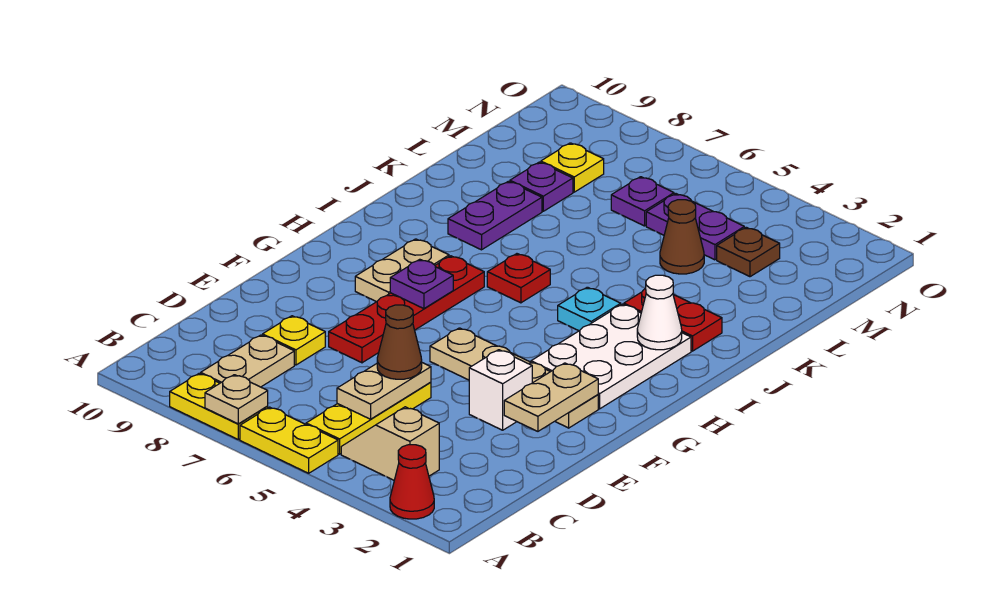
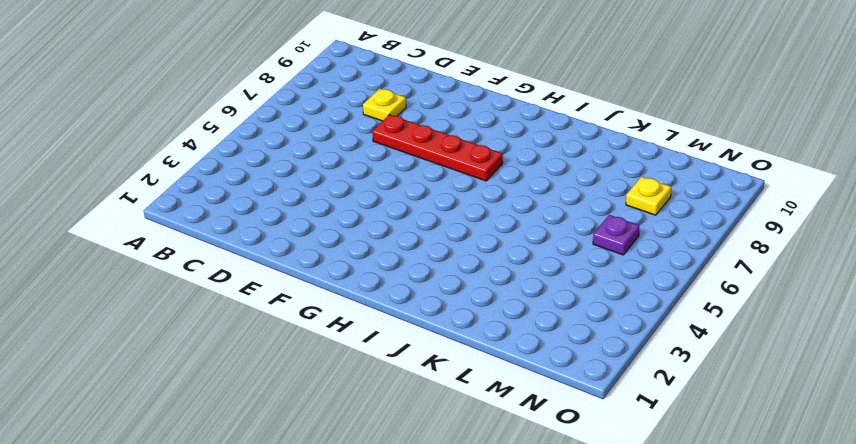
none -> red 1x1 cone [390,445,434,519]
none -> yellow 1x2 plate [240,407,338,473]
none -> yellow 1x2 plate [170,373,268,439]

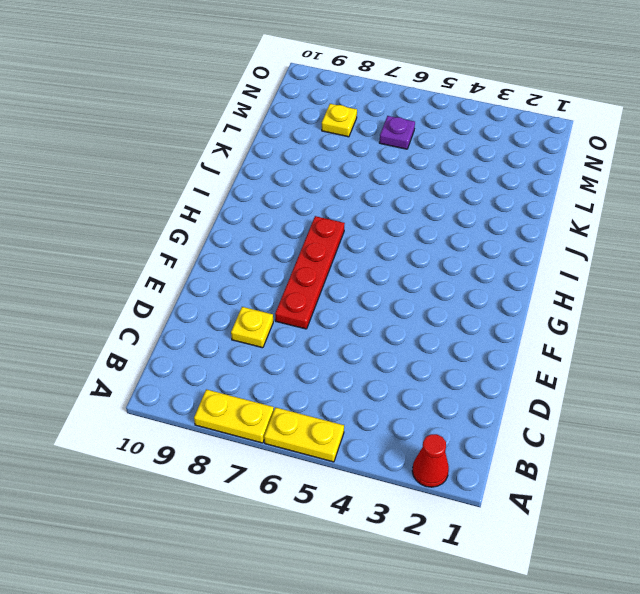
none -> tan 1x2 slope [341,407,439,480]
none -> yellow 1x3 plate [306,382,431,454]
none -> tan 1x2 plate [201,335,294,387]

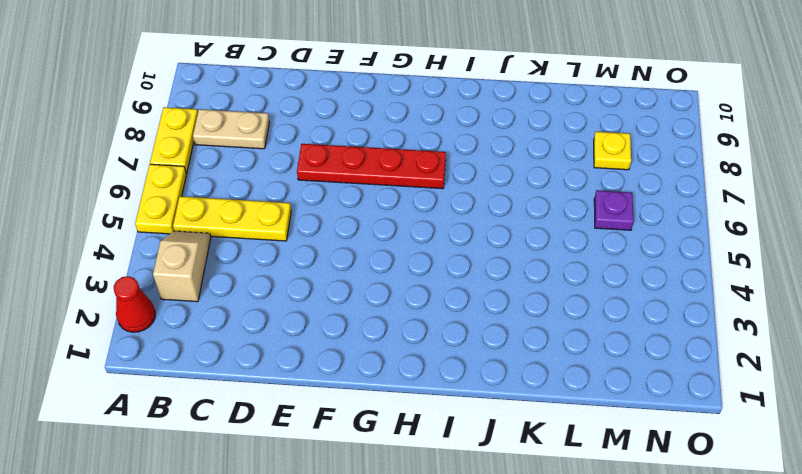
none -> yellow 1x1 plate [263,316,325,365]
none -> white 1x1 brick [469,350,532,430]
none -> tan 1x4 plate [430,328,598,428]

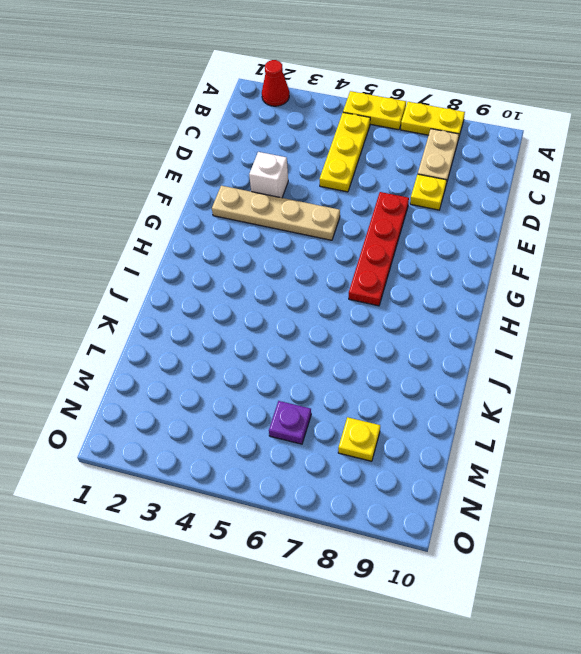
none -> tan 1x2 slope [341,407,439,480]
none -> white 2x3 plate [531,304,691,409]
none -> tan 1x2 plate [355,239,449,302]

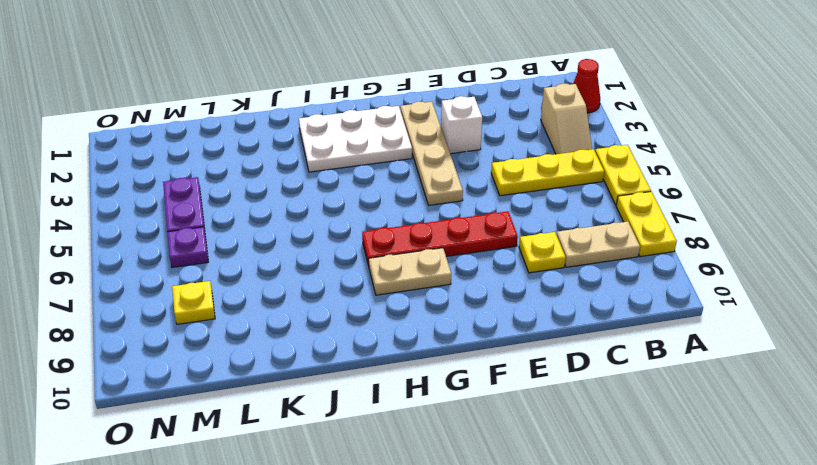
none -> cyan 1x1 plate [558,287,621,331]
none -> red 1x1 plate [487,254,550,303]
none -> red 1x2 plate [624,288,722,351]

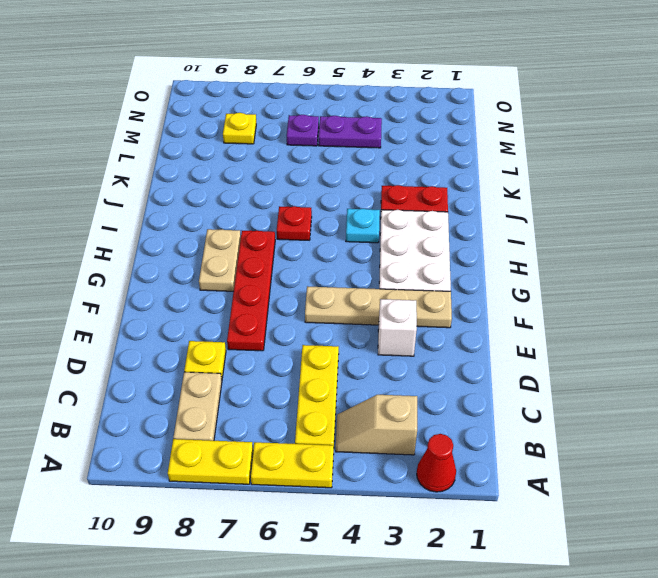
none -> purple 1x2 plate [448,181,542,250]
none -> brown 1x1 cone [660,200,704,274]
none -> purple 1x1 plate [510,162,573,211]

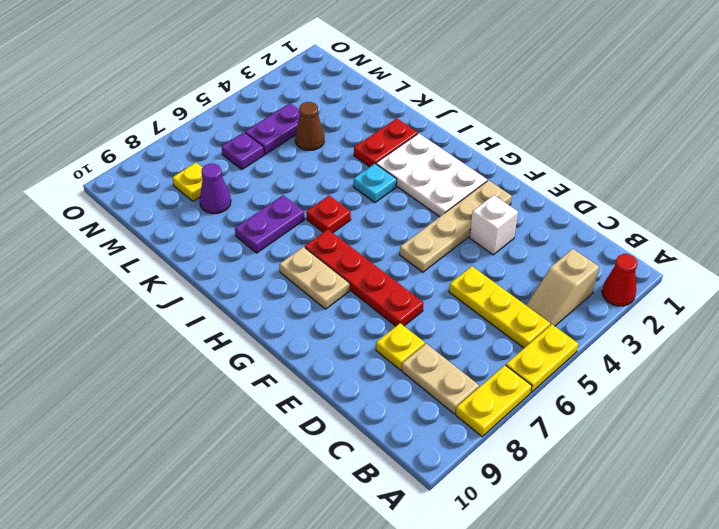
purple 1x2 plate [235,195,305,253] -> purple 1x2 plate turned to [448,181,542,250]
purple 1x1 cone [200,164,231,214] -> purple 1x1 plate [510,162,573,211]
none -> brown 1x1 plate [717,227,780,277]
none -> tan 1x1 plate [205,375,268,424]
none -> tan 1x2 plate [337,363,431,419]

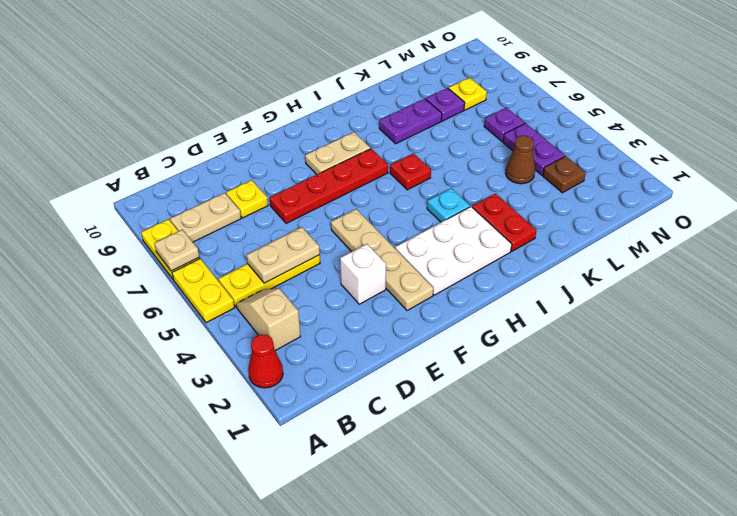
none -> tan 1x2 plate [504,363,598,431]
none -> purple 1x1 plate [390,259,453,309]
none -> white 1x1 cone [637,275,682,350]

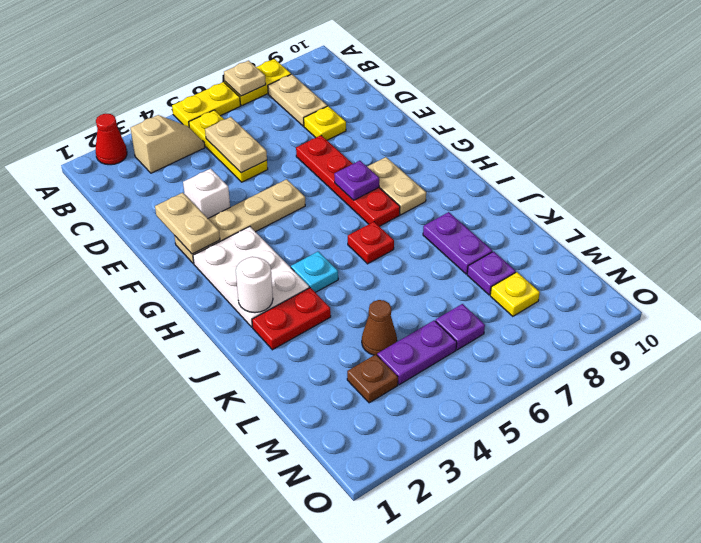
white 1x1 round brick [236,257,273,313] -> white 1x1 cone [637,275,682,350]
none -> brown 1x1 cone [377,305,422,379]

